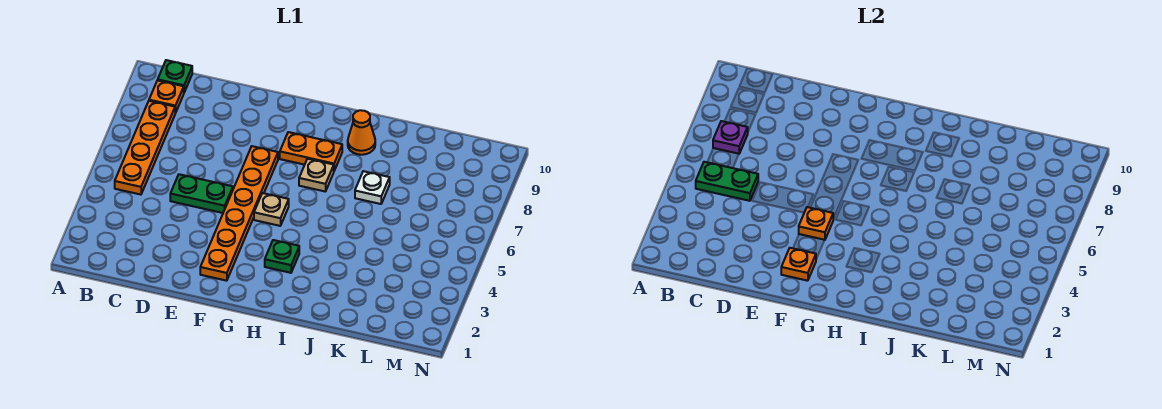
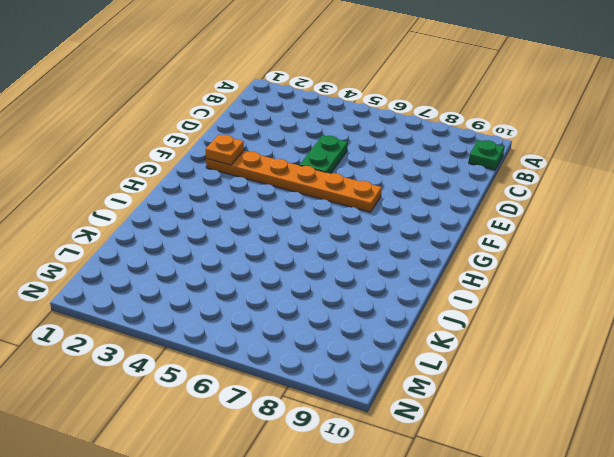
none -> orange 1x4 plate [115,101,175,195]
none -> orange 1x1 plate [149,80,184,113]
none -> tan 1x1 plate [254,193,289,226]

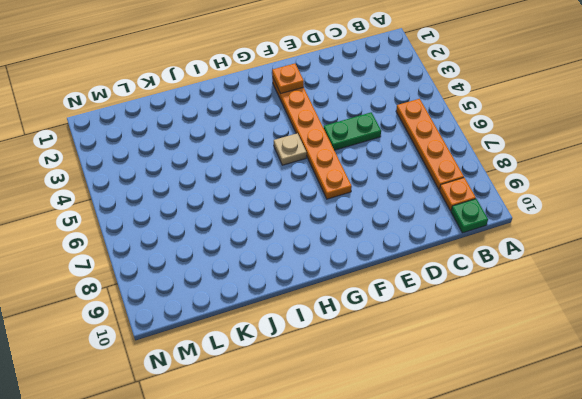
none -> orange 1x2 plate [280,132,342,170]
none -> green 1x1 plate [265,240,299,273]
none -> tan 1x1 plate [299,159,334,192]

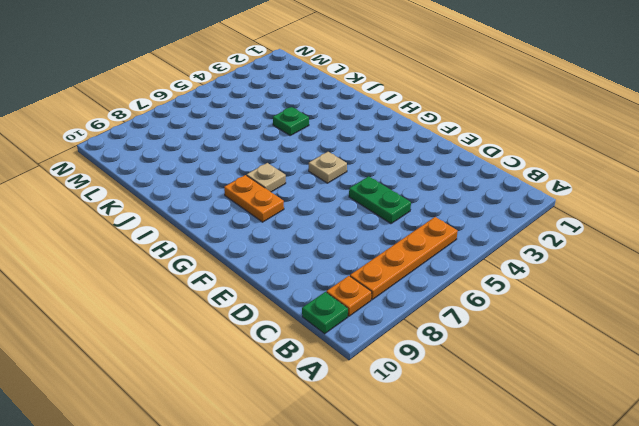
green 1x1 plate [273,107,309,135] -> green 1x1 plate moved to [265,240,299,273]
none -> orange 1x6 plate [200,146,278,281]
none -> orange 1x1 cone [348,110,375,155]
none -> white 1x1 plate [355,171,390,204]

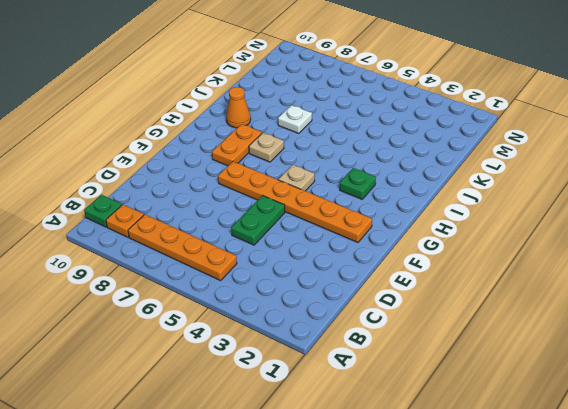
none -> green 1x2 plate [696,162,758,201]
none -> purple 1x1 plate [713,121,748,154]
none -> orange 1x1 plate [781,248,816,281]

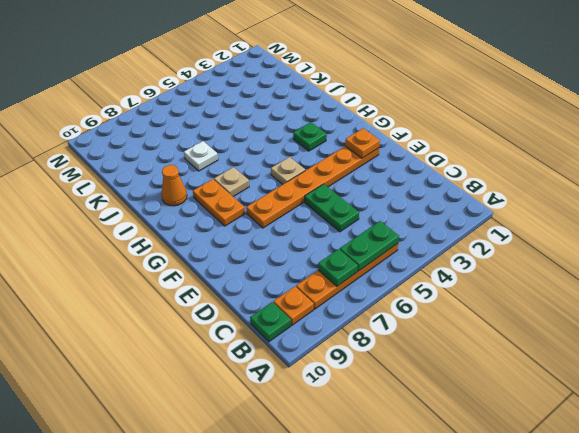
green 1x2 plate [340,221,399,271] -> green 1x2 plate turned to [696,162,758,201]
green 1x1 plate [318,249,358,286] -> purple 1x1 plate [713,121,748,154]
none -> orange 1x1 plate [799,207,833,240]

